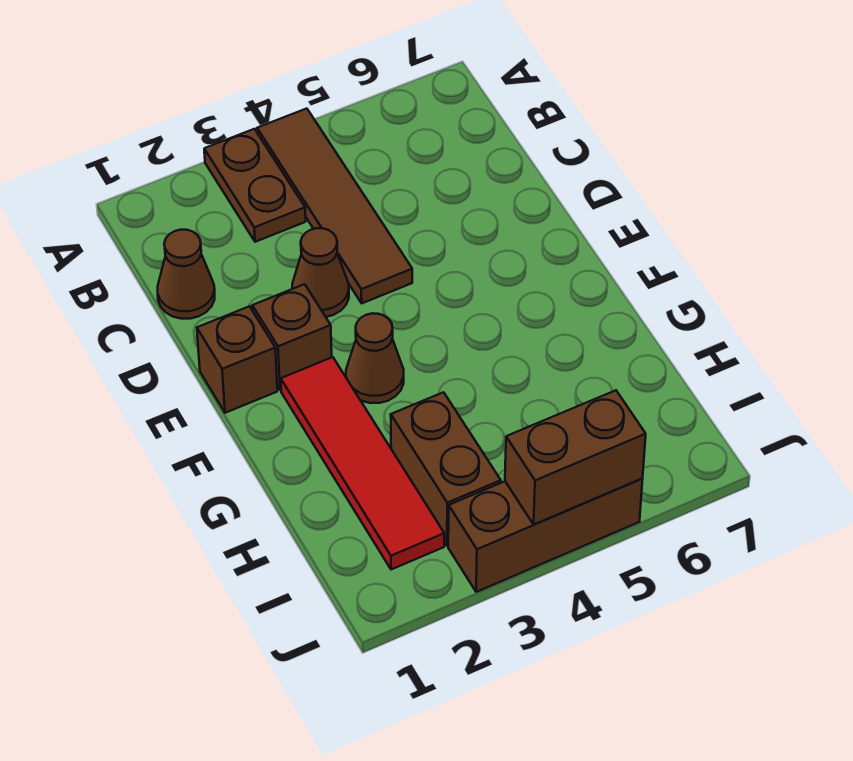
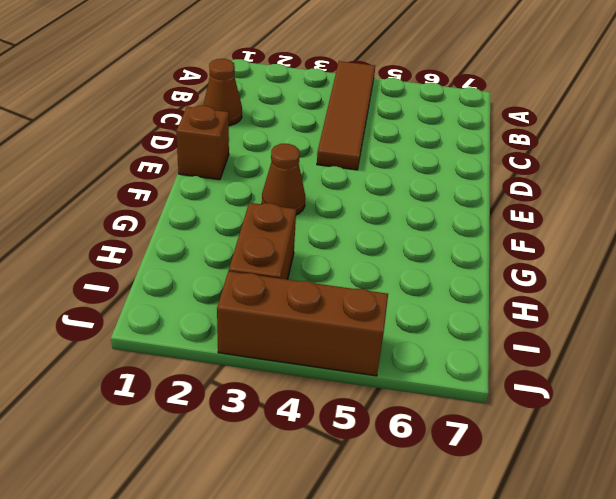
none -> brown 1x2 plate [204,129,306,242]
none -> brown 1x1 cone [292,228,349,317]

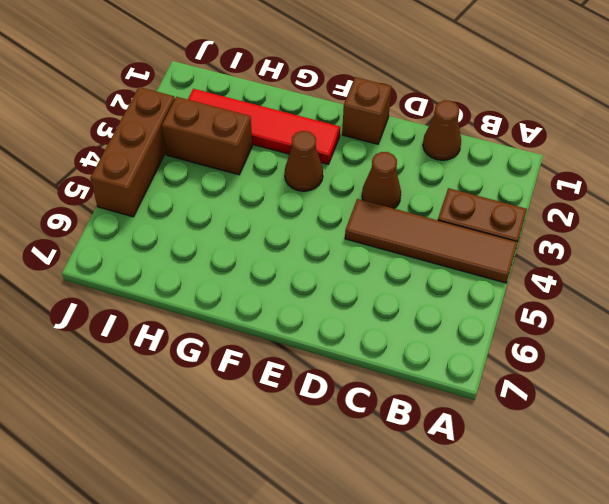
none -> brown 1x1 brick [252,284,332,390]
none -> brown 1x2 brick [505,390,646,525]

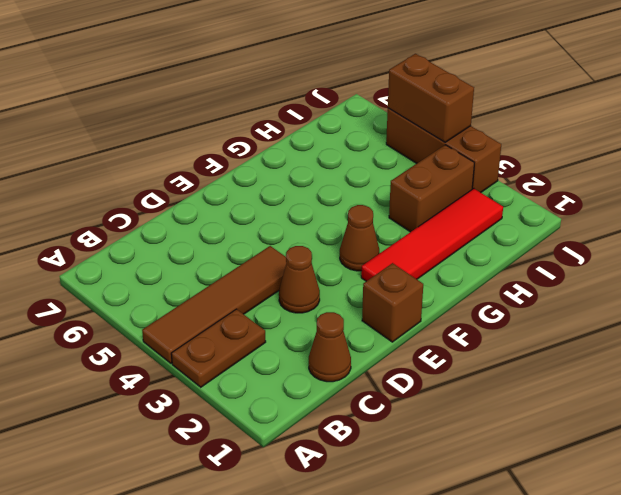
none -> brown 1x1 brick [252,284,332,390]

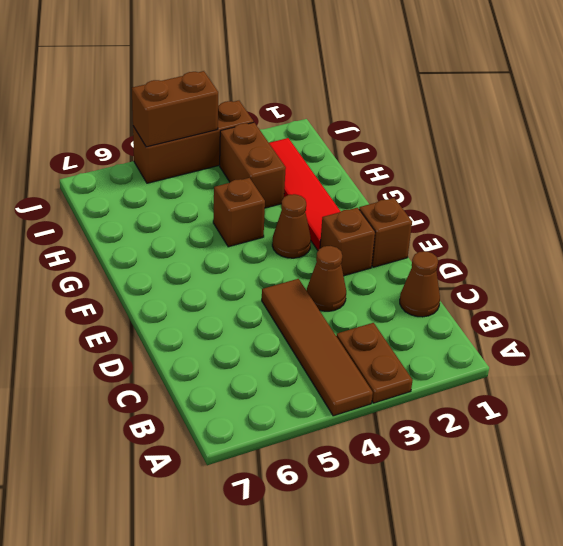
brown 1x1 brick [213,178,265,247] -> none

